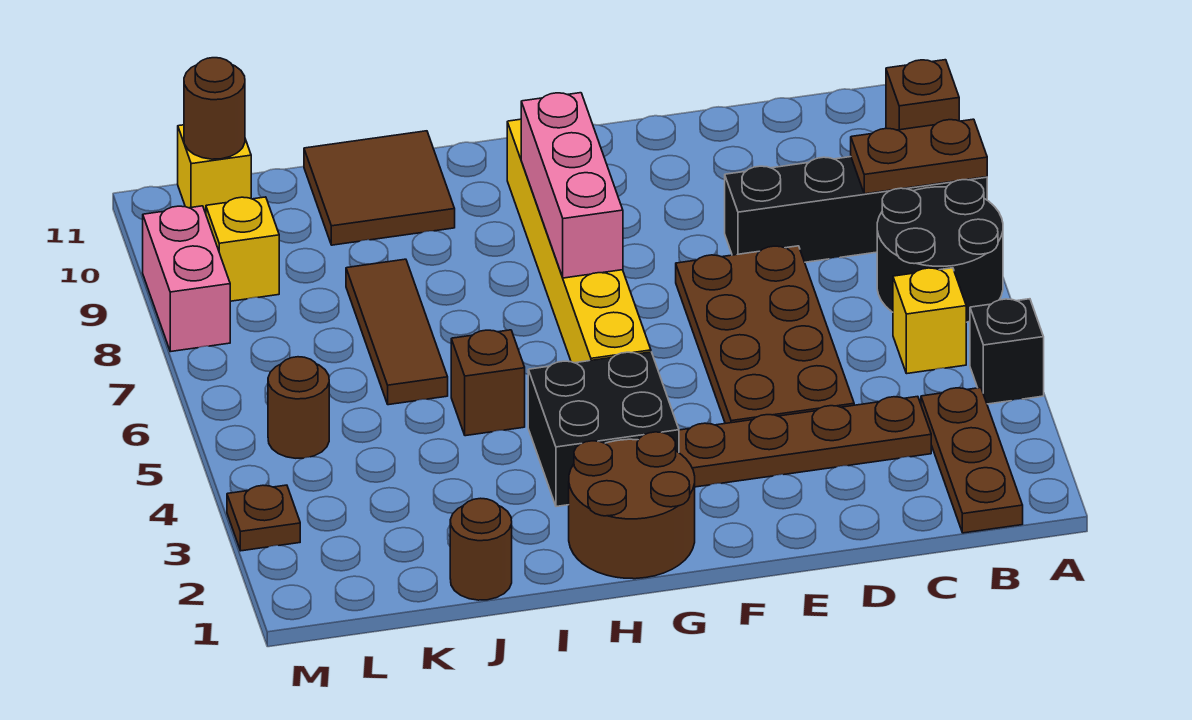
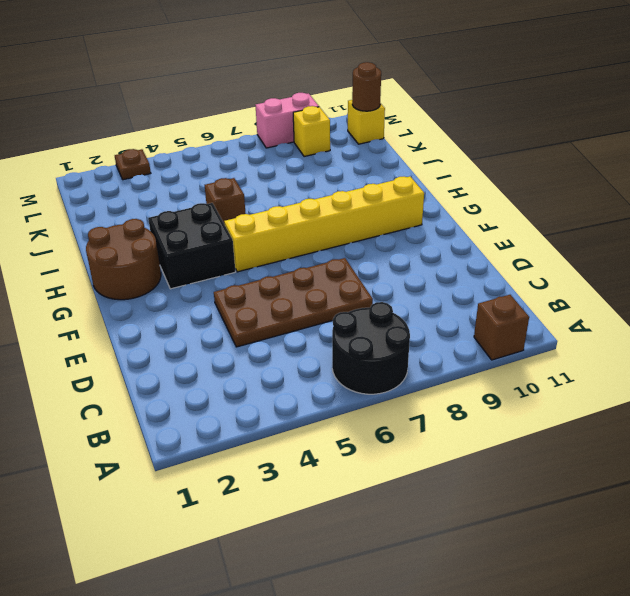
none -> black 1x1 brick [970,299,1044,404]
none -> black 1x4 brick [725,157,987,262]
none -> brown 1x3 plate [921,388,1023,533]

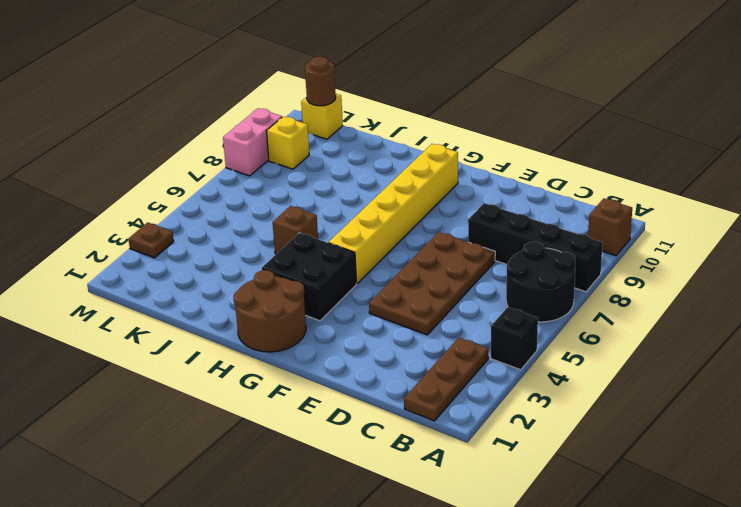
none -> yellow 1x1 brick [893,268,966,374]
none -> brown 1x4 plate [679,396,931,487]
none -> brown 2x2 tile [304,131,455,245]

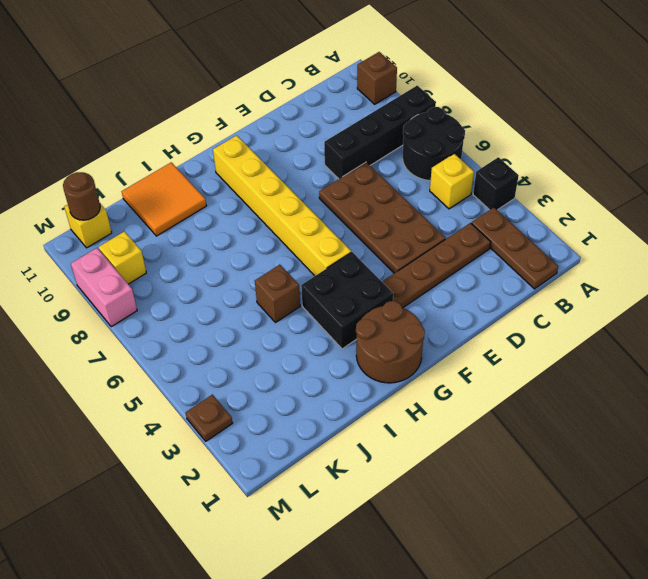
orange 2x2 tile [122,162,206,236] -> brown 2x2 tile [304,131,455,245]
none -> brown 1x1 round brick [450,498,512,600]
none -> brown 1x3 tile [346,259,448,405]
none -> brown 1x1 round brick [268,357,329,458]

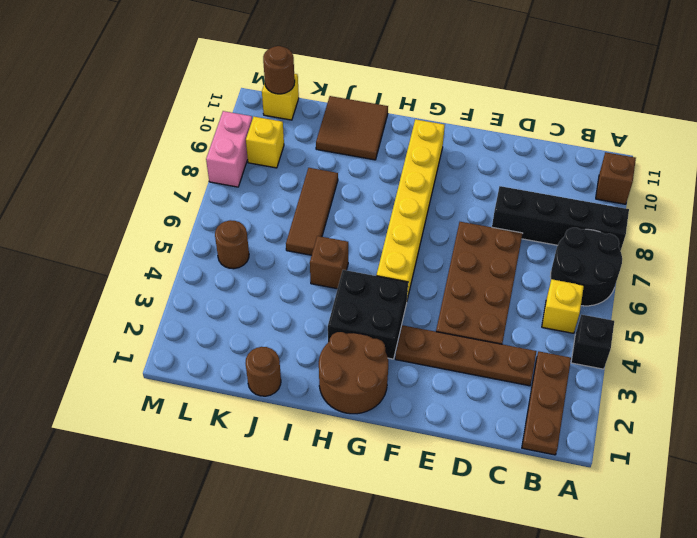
none -> brown 1x1 plate [227,485,300,551]
none -> brown 1x2 plate [851,119,987,194]
none -> pink 1x3 brick [521,93,623,278]

